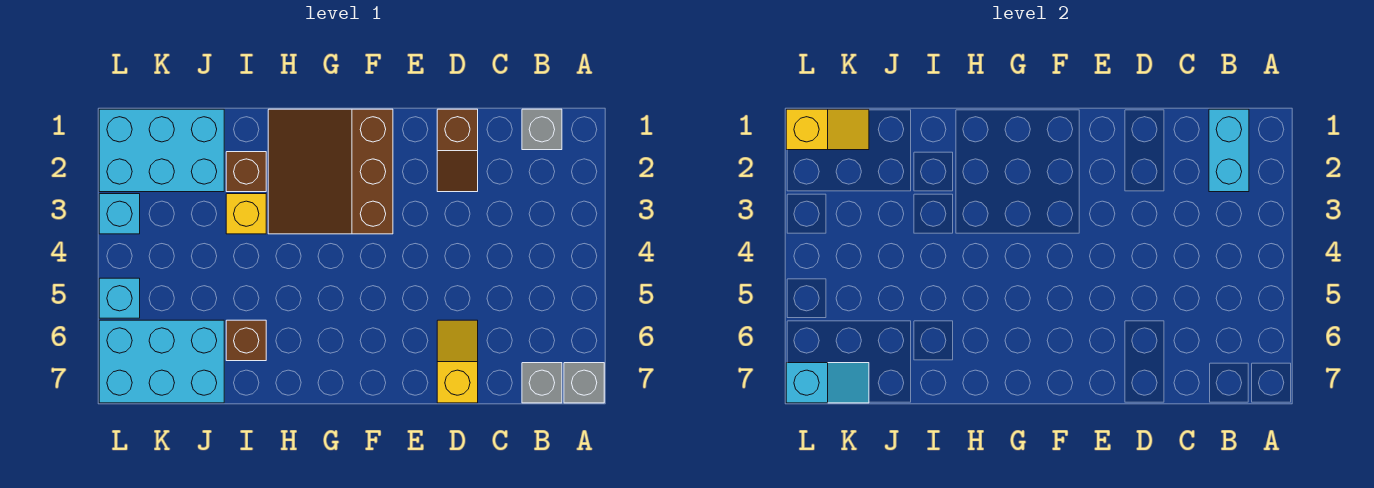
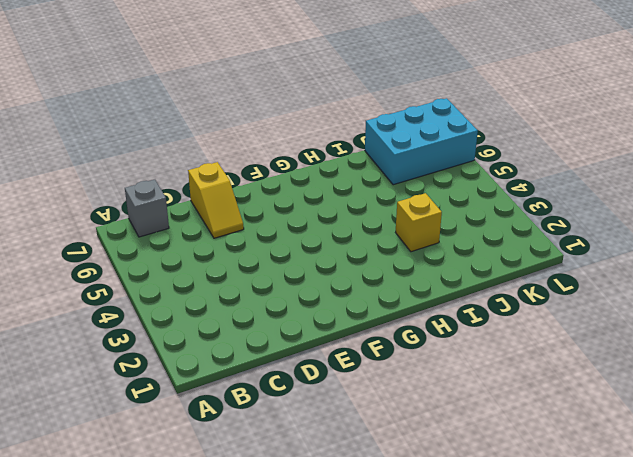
none -> grey 1x1 brick [564,363,604,403]
none -> grey 1x1 brick [522,109,562,150]
none -> brown 1x2 slope [437,109,478,192]

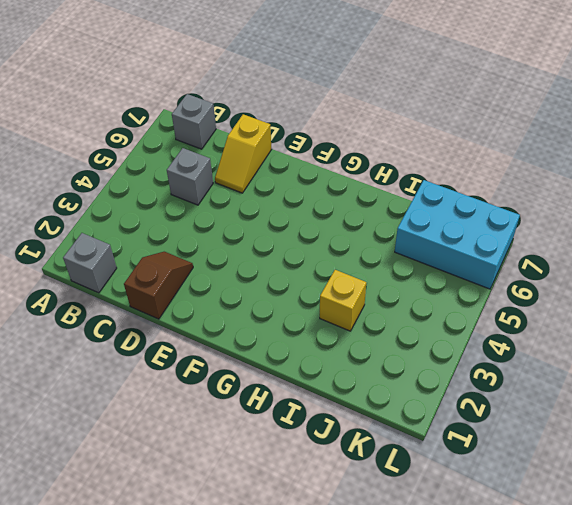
grey 1x1 brick [167,148,213,205] -> grey 1x1 brick moved to [564,363,604,403]
none -> brown 3x3 slope [268,109,393,234]
none -> brown 1x1 brick [226,152,266,192]
none -> brown 1x1 brick [226,320,266,361]

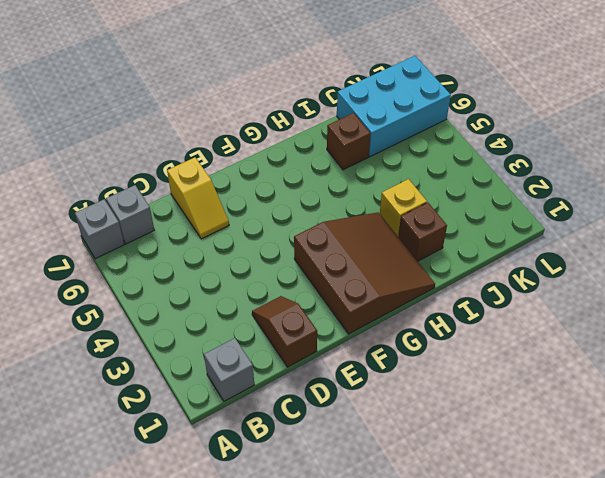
none -> cyan 2x3 brick [99,109,224,192]
none -> cyan 1x1 brick [99,194,140,234]
none -> cyan 1x1 brick [99,278,140,318]

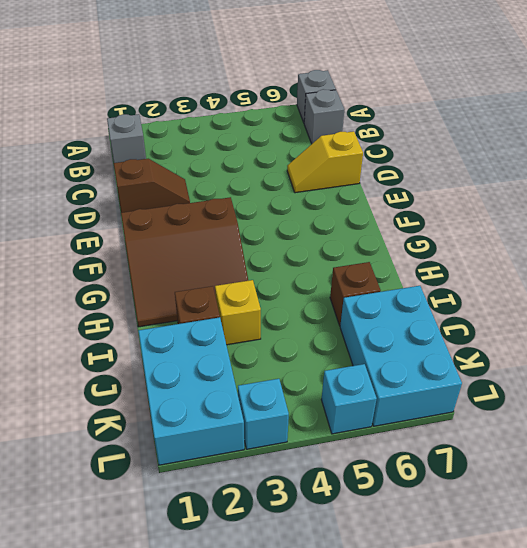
none -> cyan 1x2 brick [1209,109,1249,192]
none -> yellow 1x2 slope [786,109,869,150]
none -> cyan 1x2 slope [786,363,869,403]

